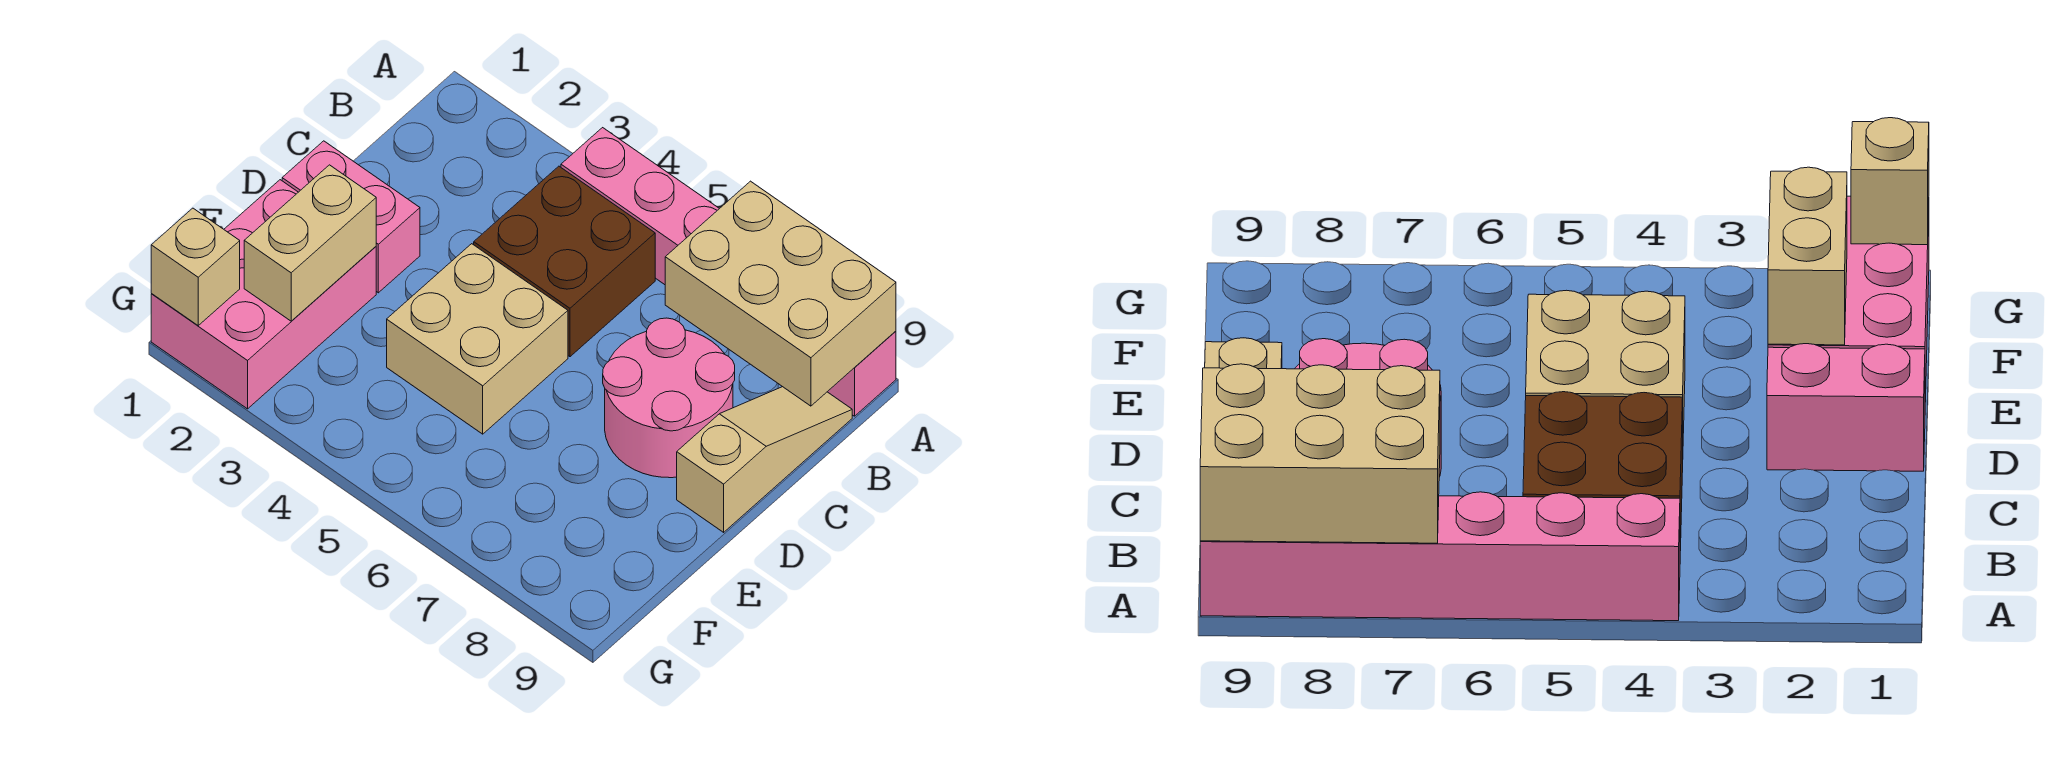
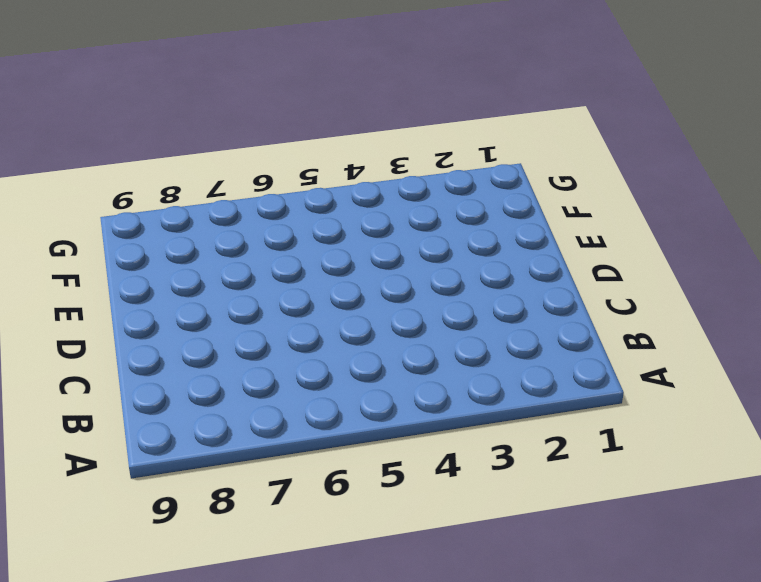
none -> pink 1x6 brick [561,128,896,416]
none -> brown 2x2 brick [474,166,655,357]

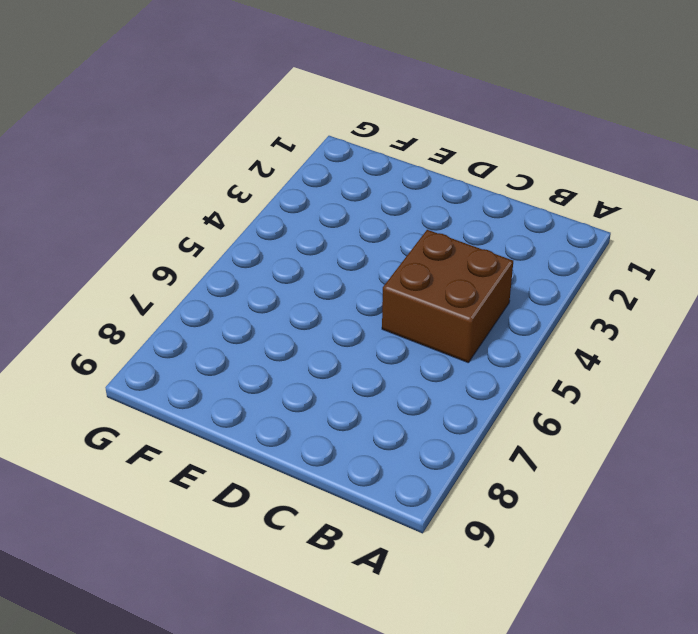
none -> pink 1x6 brick [561,128,896,416]
none -> tan 1x3 slope [677,387,852,532]

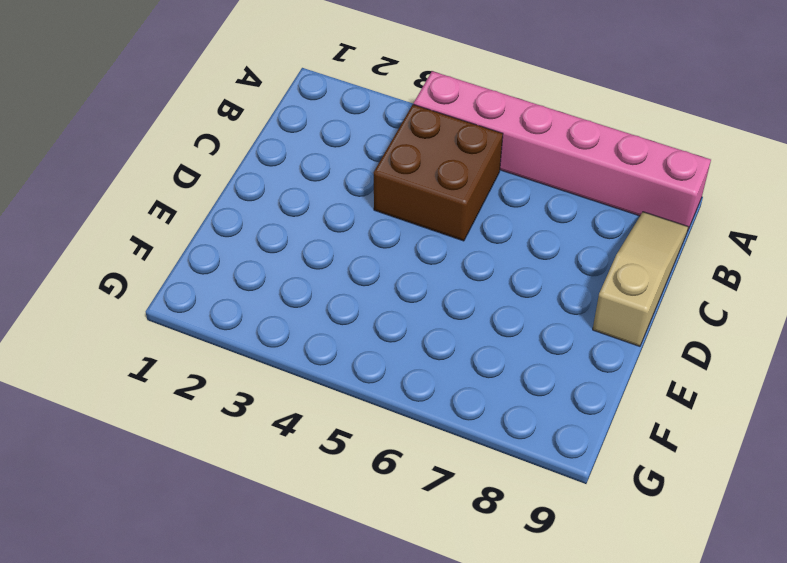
none -> pink 2x2 round brick [603,318,735,478]
none -> pink 1x2 brick [282,141,420,293]

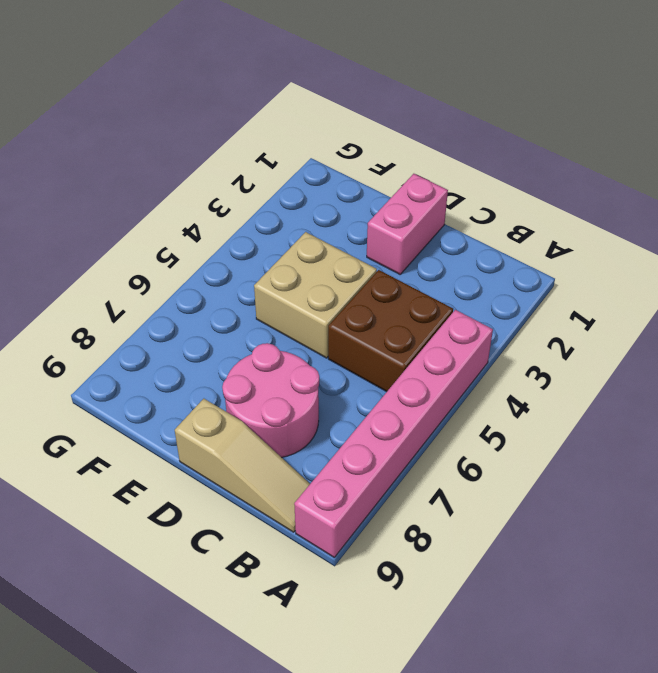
none -> pink 2x3 brick [151,180,376,409]
none -> tan 2x3 brick [665,181,896,406]

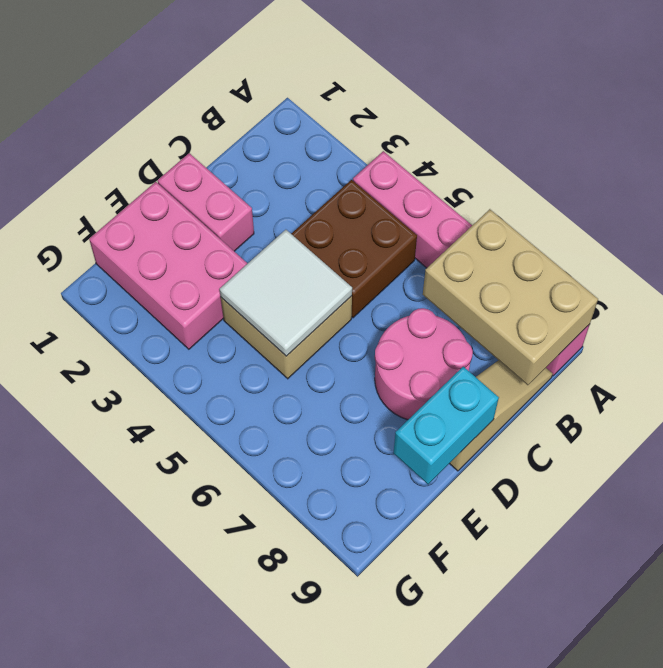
white 2x2 tile [220,230,352,356] -> none
cyan 1x2 brick [394,367,499,484] -> none
pink 2x3 brick [89,182,248,349] -> pink 2x3 brick turned to [151,180,376,409]
none -> tan 1x2 brick [244,165,376,321]
none -> tan 1x1 brick [151,208,240,325]

